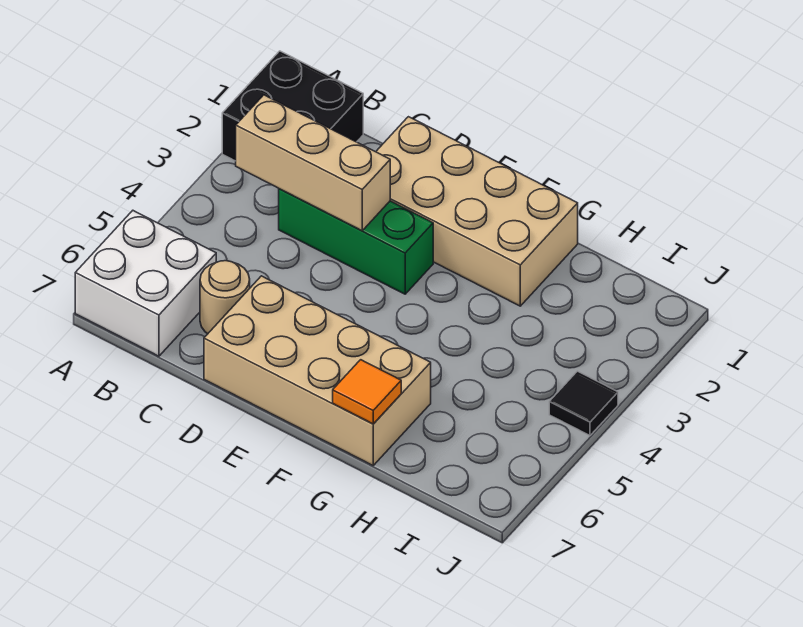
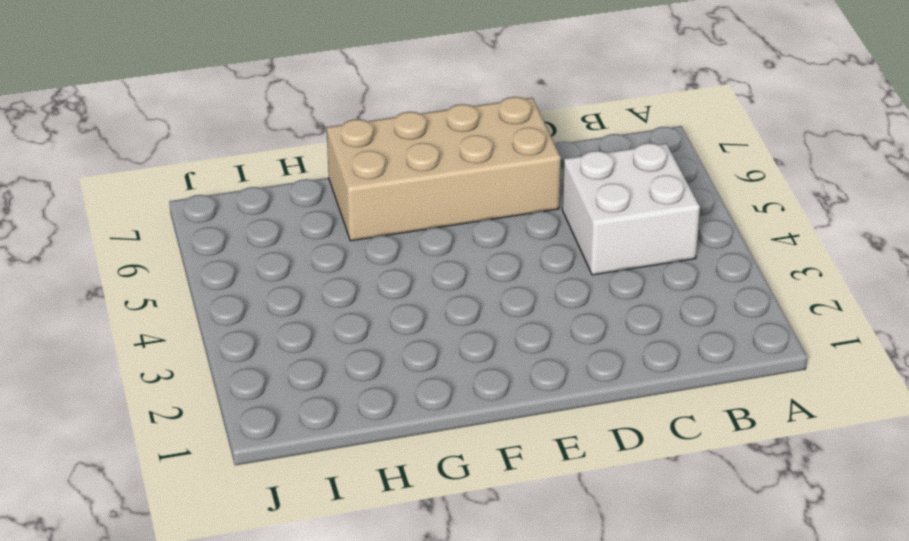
white 2x2 brick [562,143,700,275] -> white 2x2 brick moved to [75,211,216,356]
none -> black 2x2 brick [222,51,363,161]
none -> green 1x3 brick [279,189,433,294]

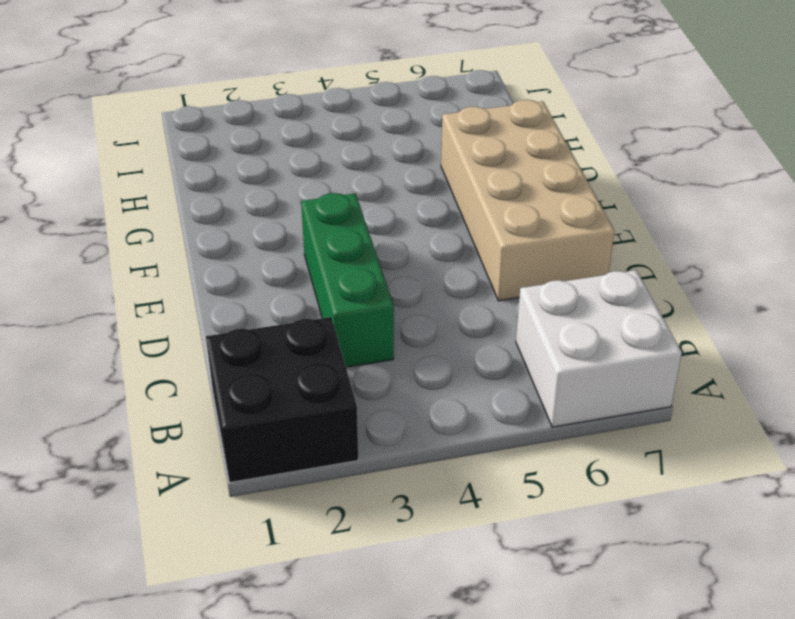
none -> tan 1x1 round brick [200,261,250,334]
none -> tan 2x4 brick [376,117,578,306]

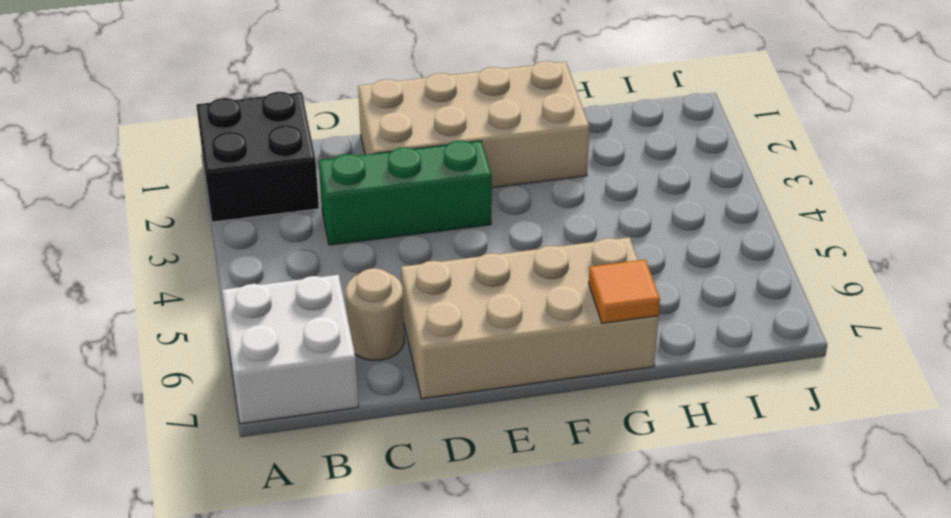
none -> black 1x1 tile [549,371,618,435]
none -> tan 1x3 brick [236,95,390,231]

